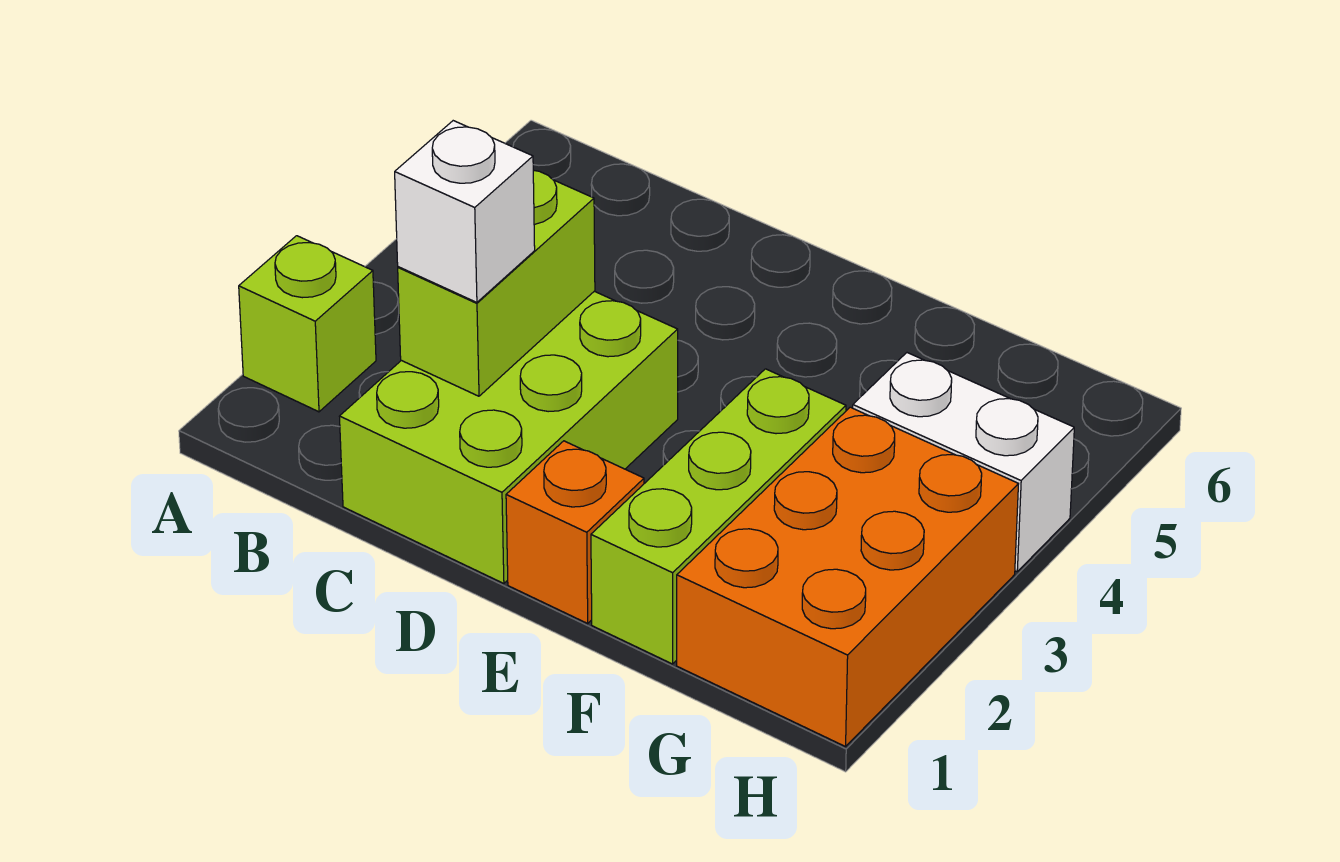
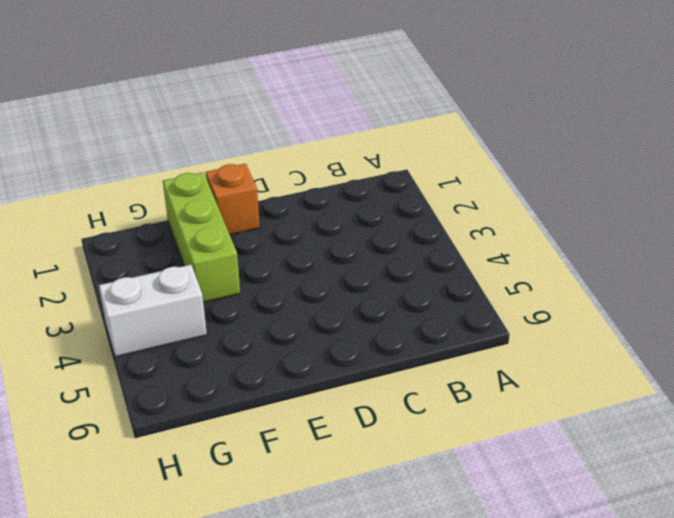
none -> lime 1x1 brick [239,236,376,412]
none -> lime 2x3 brick [339,291,678,584]

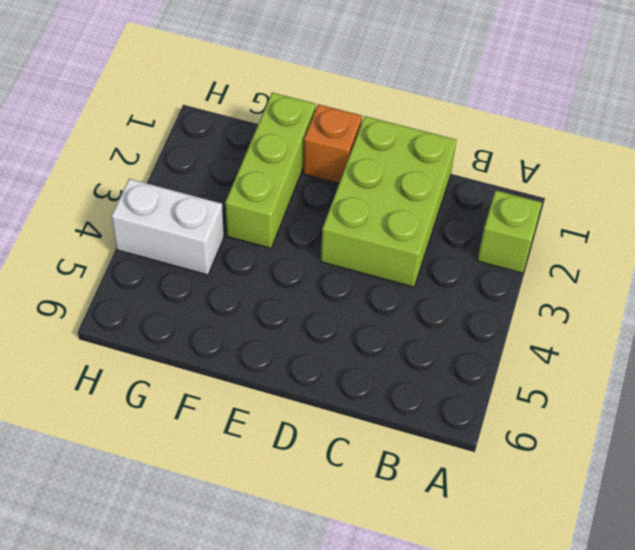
none -> orange 2x3 brick [677,407,1018,747]
none -> lime 1x2 brick [398,170,595,396]

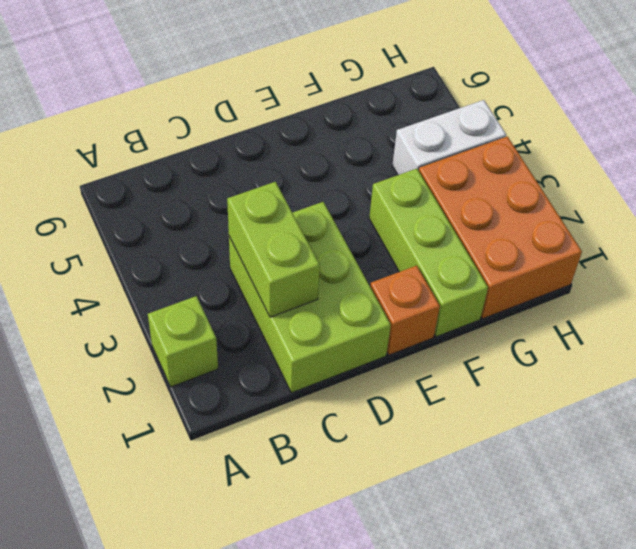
none -> white 1x1 brick [395,121,535,302]

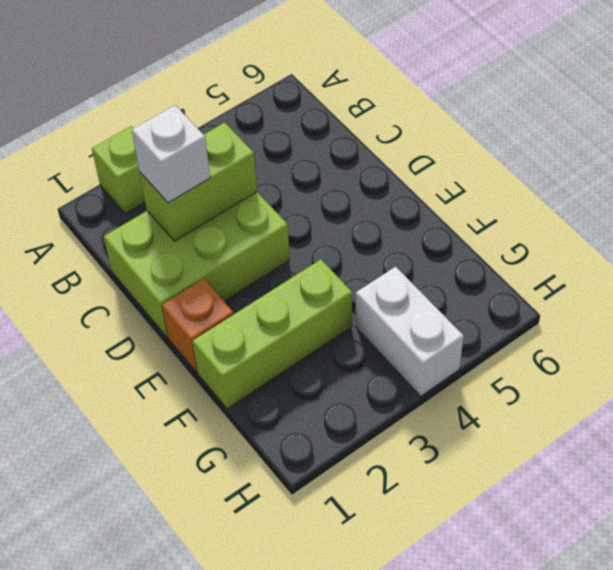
none -> orange 2x3 brick [677,407,1018,747]

